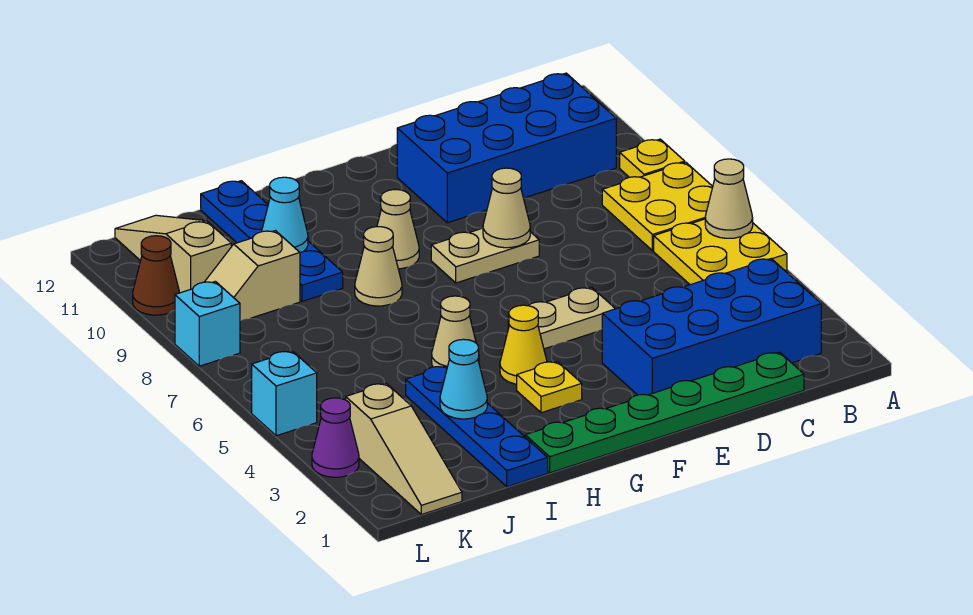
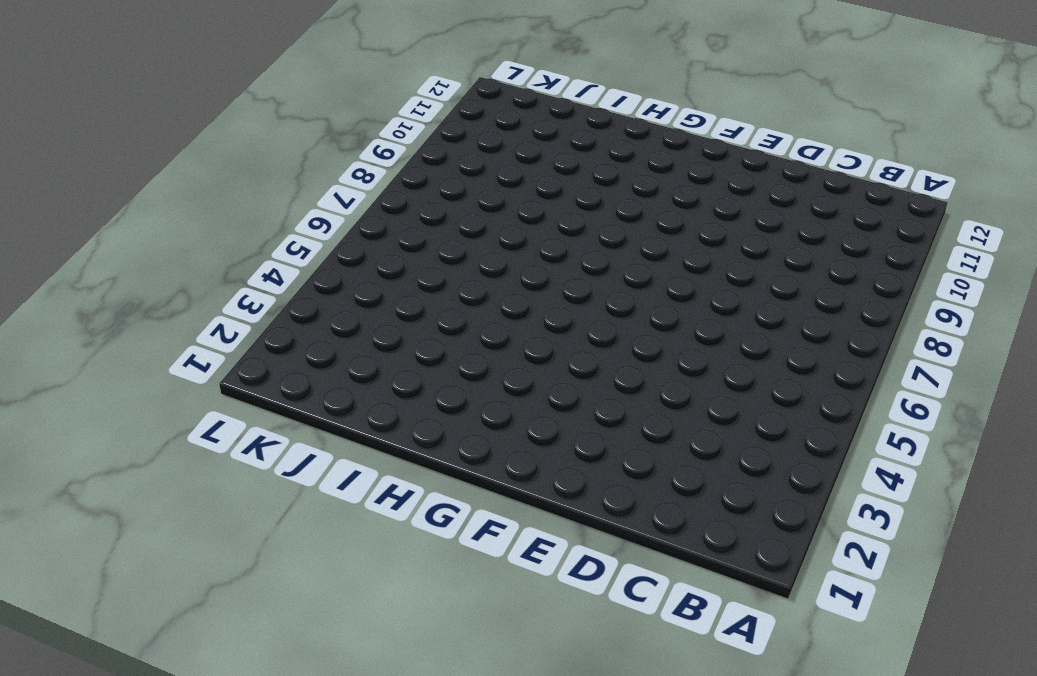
none -> yellow 2x2 plate [654,219,787,285]
none -> yellow 2x2 plate [602,162,713,251]
none -> yellow 1x1 plate [620,139,685,177]

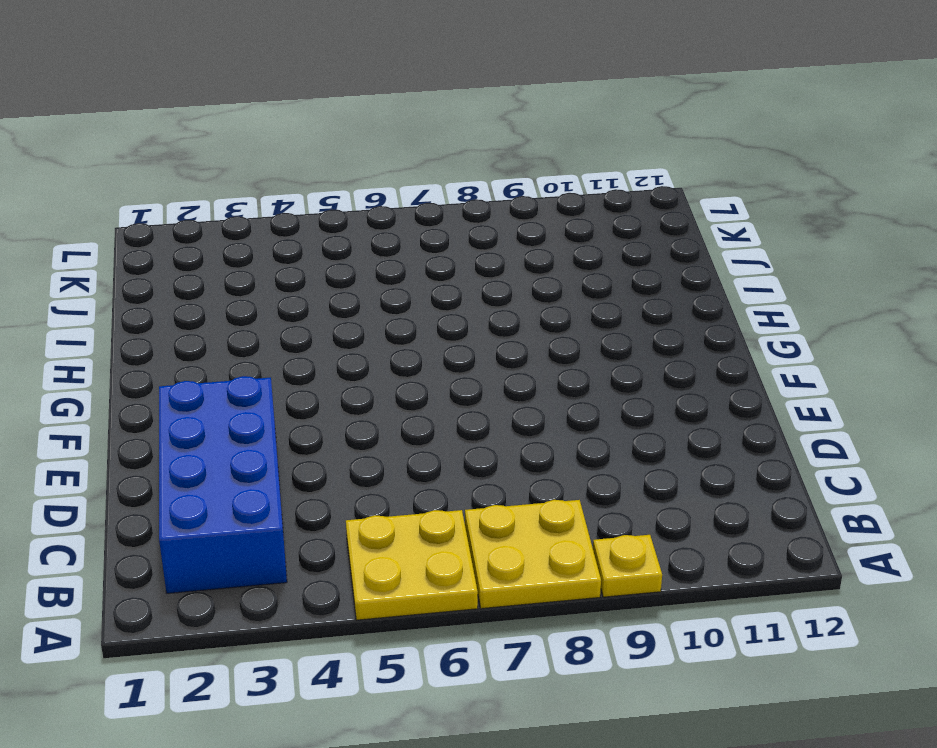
none -> blue 2x4 brick [397,73,616,223]
none -> green 1x6 plate [525,352,804,473]
none -> tan 1x2 plate [508,287,615,349]

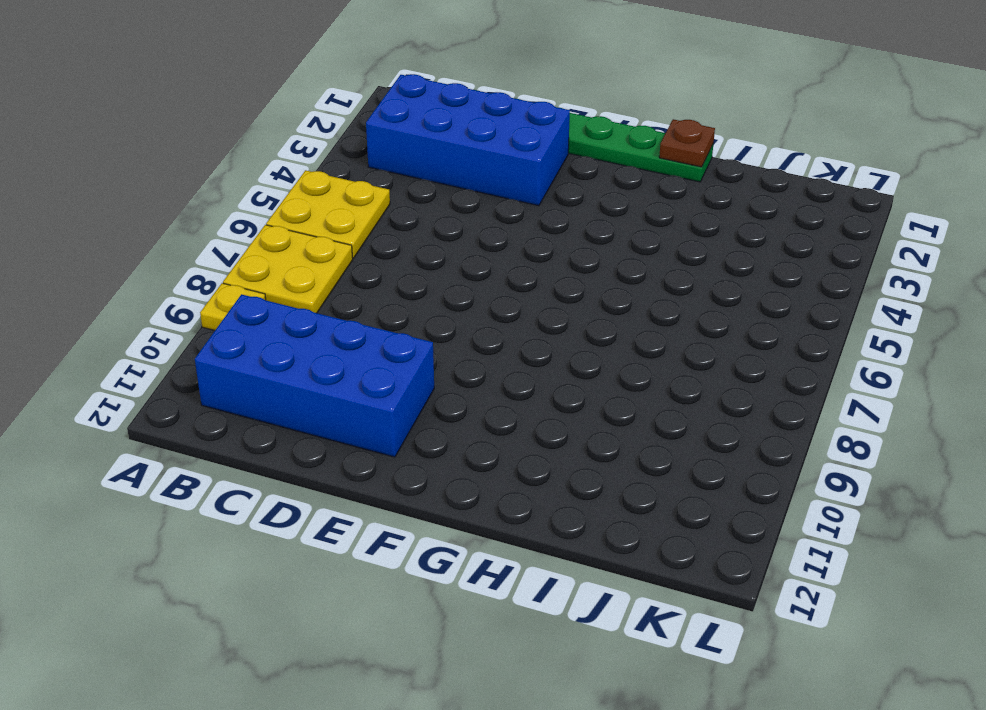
brown 1x1 plate [659,119,715,167] -> none
none -> tan 1x2 plate [508,287,615,349]
none -> tan 1x2 plate [431,228,539,283]
none -> yellow 1x1 plate [517,361,582,413]

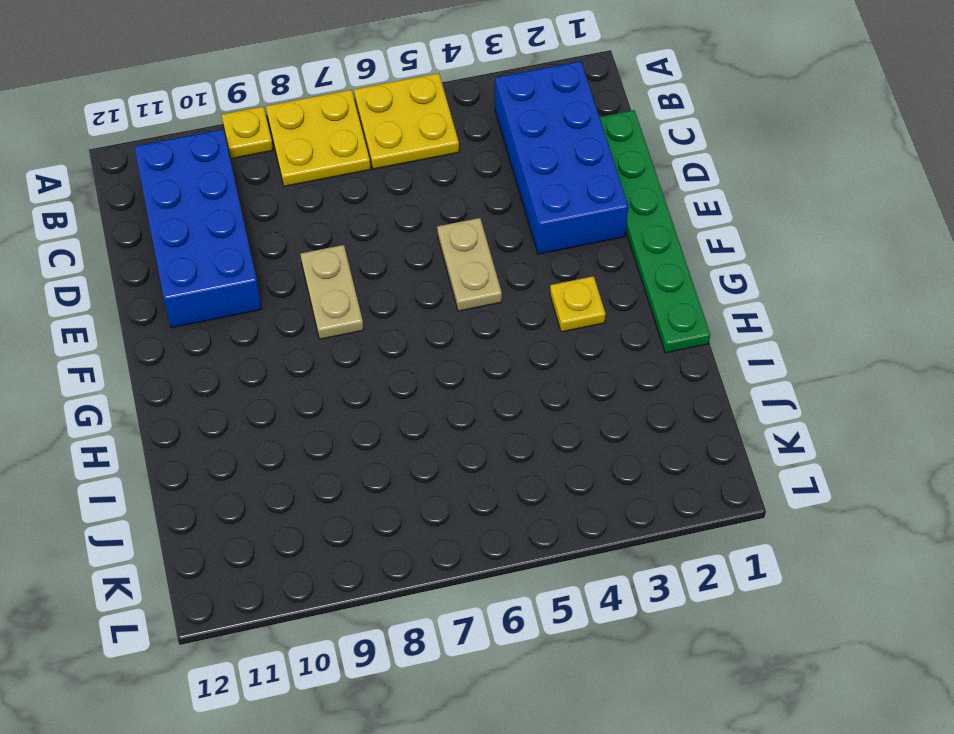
none -> yellow 1x1 cone [500,305,547,384]
none -> tan 1x1 cone [377,189,419,269]
none -> tan 1x1 cone [432,296,479,367]

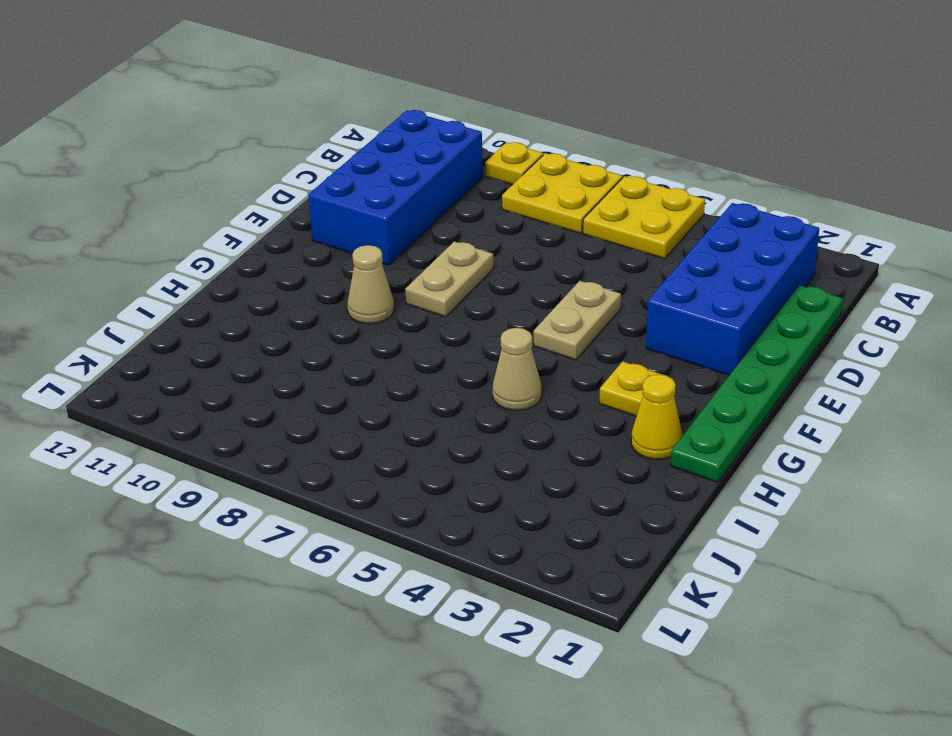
yellow 1x1 cone [631,374,682,459] -> yellow 1x1 cone moved to [500,305,547,384]
none -> tan 1x1 cone [355,227,402,306]
none -> blue 1x4 plate [406,366,548,487]
none -> blue 1x4 plate [201,181,343,301]

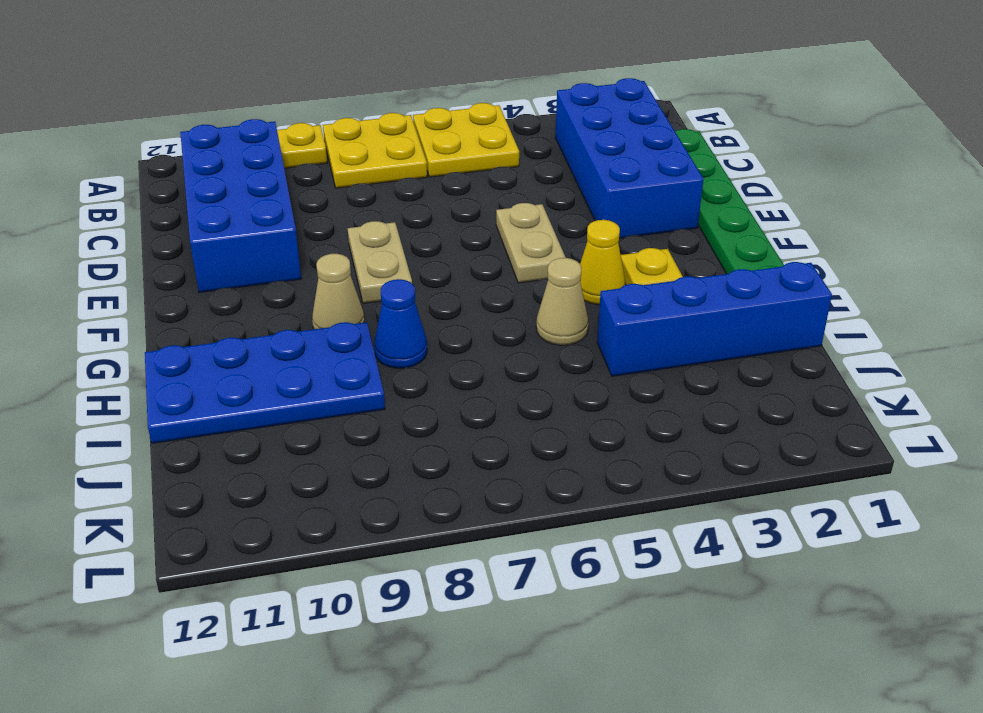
blue 1x1 cone [374,279,427,368] -> tan 1x1 cone [355,227,402,306]
blue 2x4 plate [145,322,385,443] -> blue 1x4 plate [201,181,343,301]
blue 1x4 brick [597,262,832,376] -> blue 1x4 plate [406,366,548,487]
none -> tan 1x2 slope [205,231,300,320]
none -> tan 1x3 slope [346,383,462,515]
none -> tan 1x3 slope [115,215,231,293]

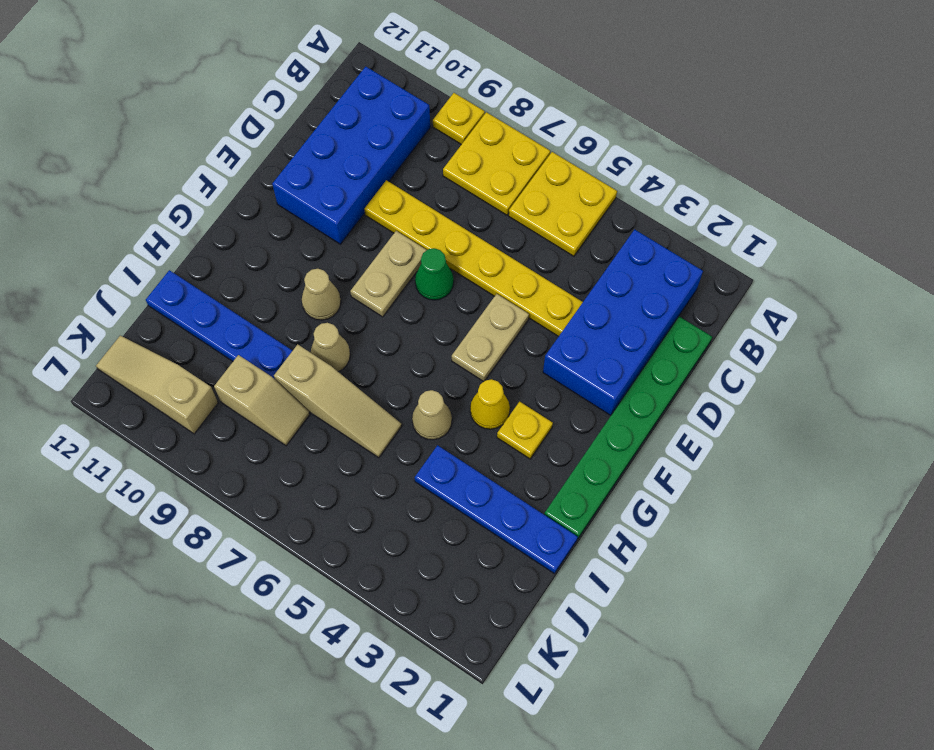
yellow 1x6 plate [364,180,583,336] -> none
green 1x1 cone [415,248,454,300] -> none
tan 1x3 slope [274,344,402,458] -> tan 1x3 slope moved to [346,383,462,515]
tan 1x2 slope [214,355,310,446] -> tan 1x2 slope turned to [205,231,300,320]
none -> purple 1x1 cone [312,398,359,477]
none -> cyan 1x1 brick [252,351,317,436]
none -> cyan 1x1 brick [175,281,240,366]

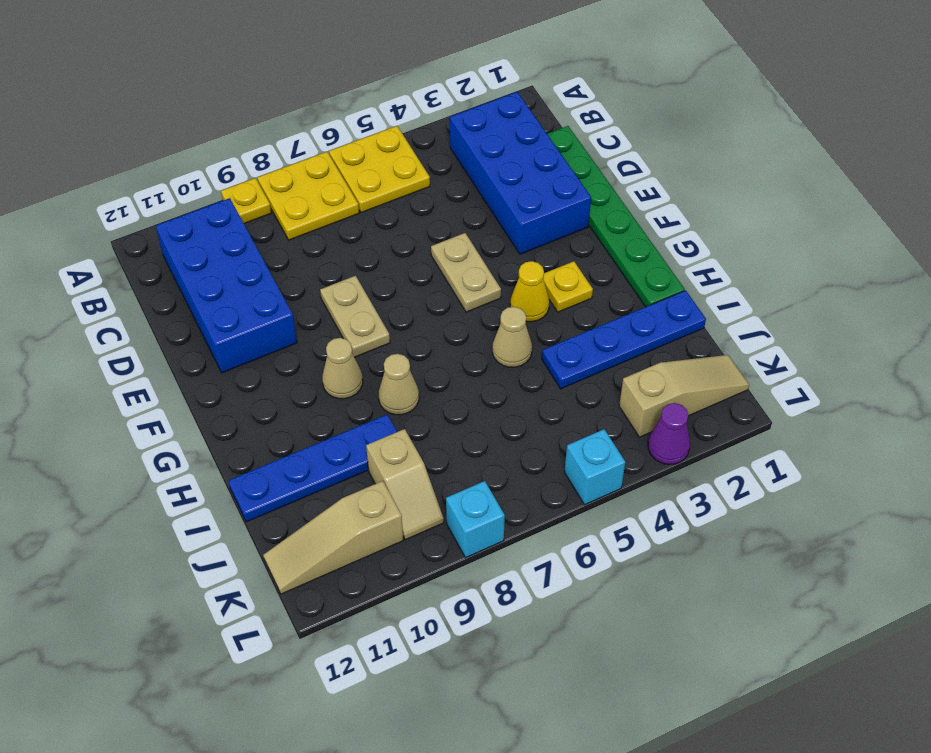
none -> brown 1x1 cone [133,236,179,315]
none -> tan 1x1 cone [705,159,753,238]
none -> tan 1x1 cone [483,168,530,248]

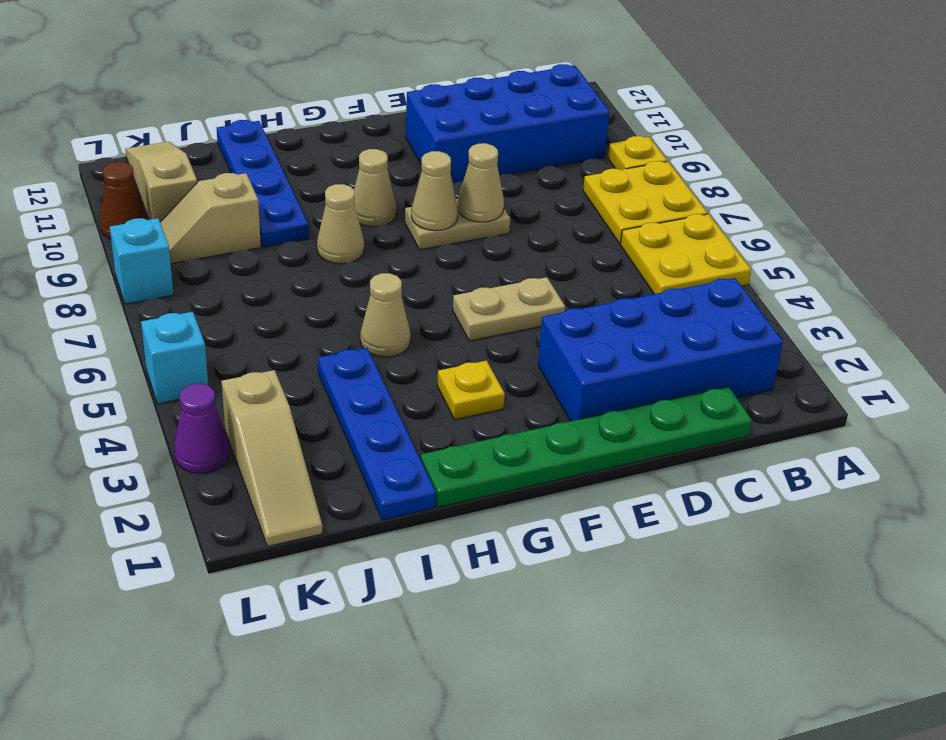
tan 1x1 cone [411,151,458,231] -> tan 1x1 cone moved to [705,159,753,238]
none -> yellow 1x1 cone [500,305,547,384]
none -> cyan 1x1 cone [440,339,487,419]
none -> cyan 1x1 cone [262,177,308,253]

